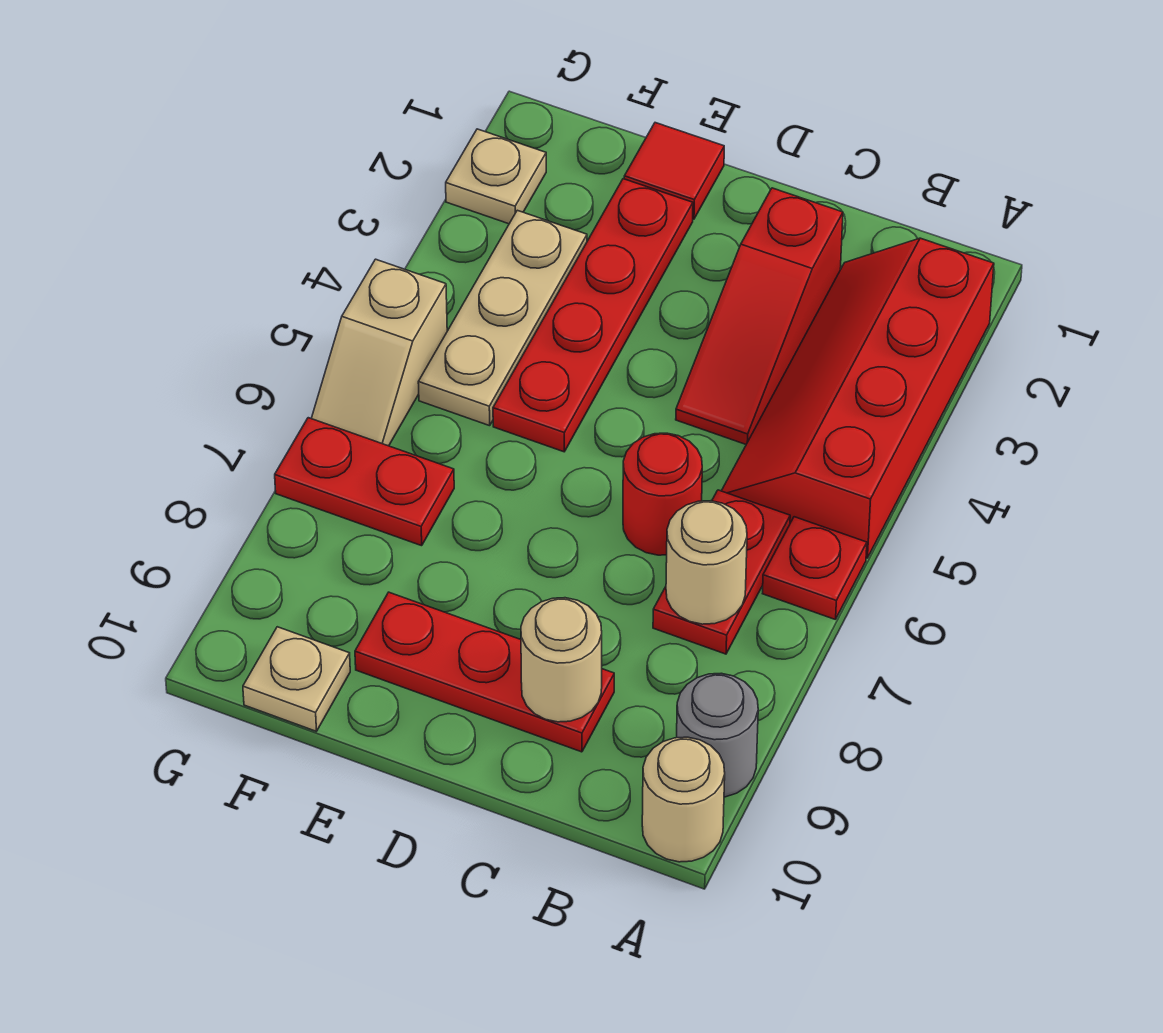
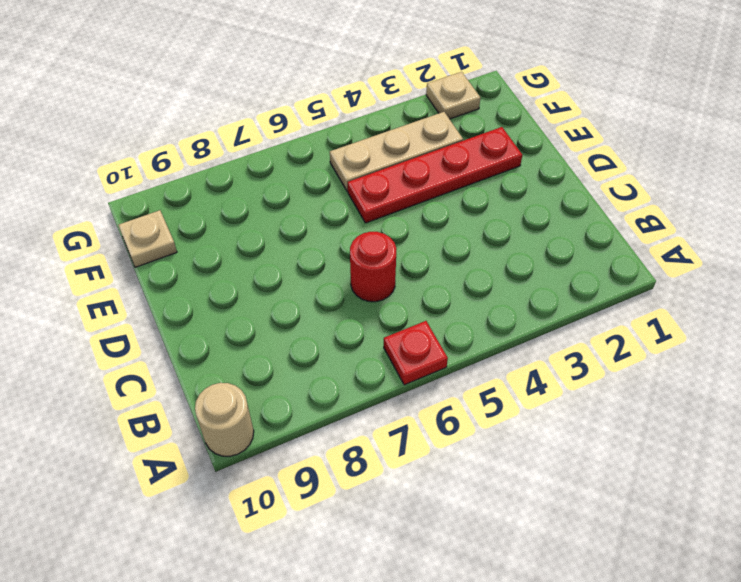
none -> red 2x4 slope [722,238,994,558]
none -> grey 1x1 round brick [677,673,758,797]
none -> red 1x2 plate [653,490,790,654]

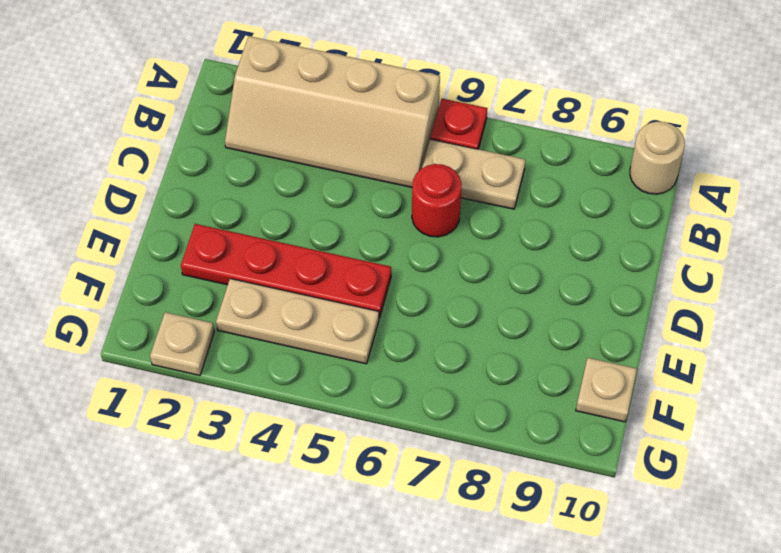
tan 2x4 slope [225,36,440,187] -> red 2x4 slope [722,238,994,558]
tan 1x2 plate [422,139,526,209] -> red 1x2 plate [653,490,790,654]
none -> grey 1x1 round brick [677,673,758,797]
none -> red 1x3 slope [676,188,843,444]
none -> red 1x3 plate [355,592,614,752]

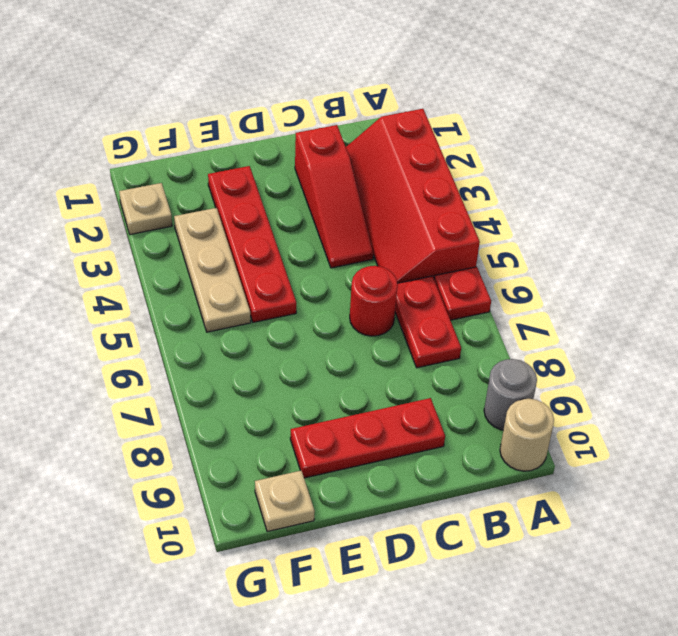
none -> red 1x1 tile [624,123,724,219]
none -> red 1x2 plate [275,418,454,546]
none -> tan 1x2 slope [311,259,447,446]

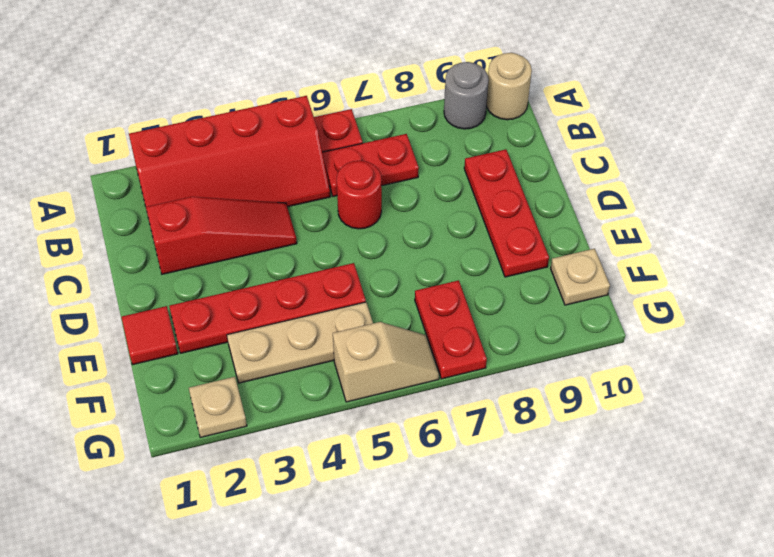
none -> tan 1x1 round brick [666,501,747,624]
none -> tan 1x1 round brick [521,598,602,722]

